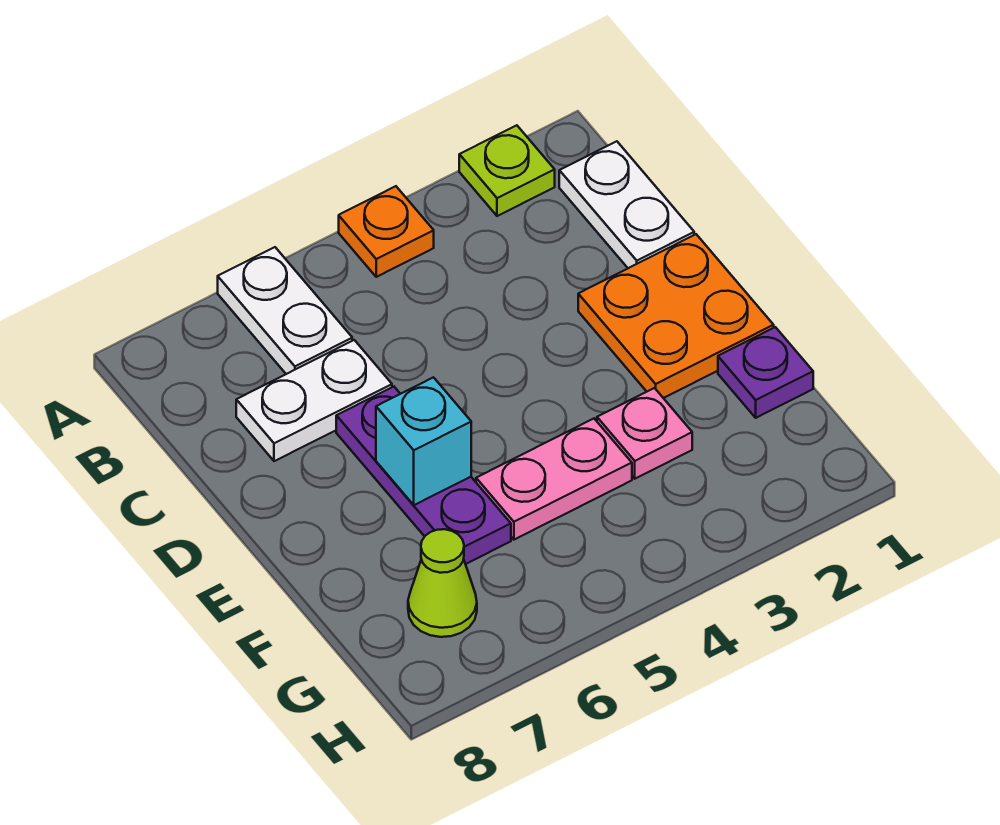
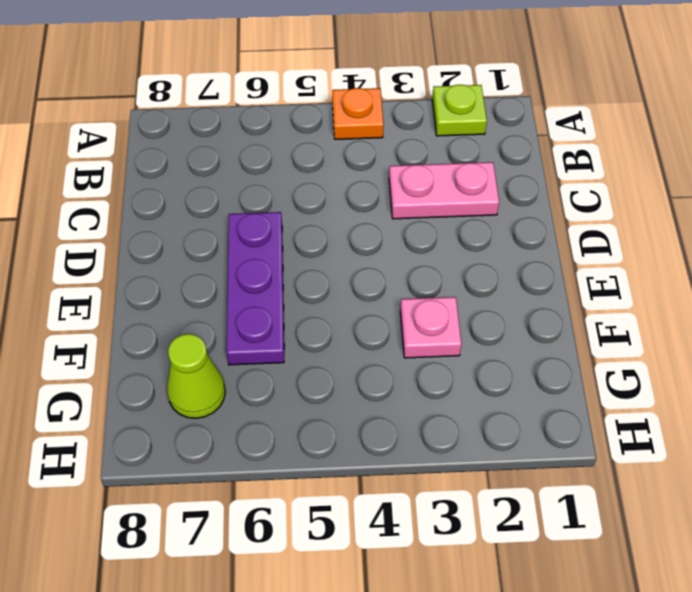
pink 1x2 plate [389,162,499,219] -> pink 1x2 plate moved to [476,419,632,540]
none -> white 1x2 plate [218,247,352,374]
none -> white 1x2 plate [559,141,694,268]
none -> white 1x2 plate [236,340,392,461]

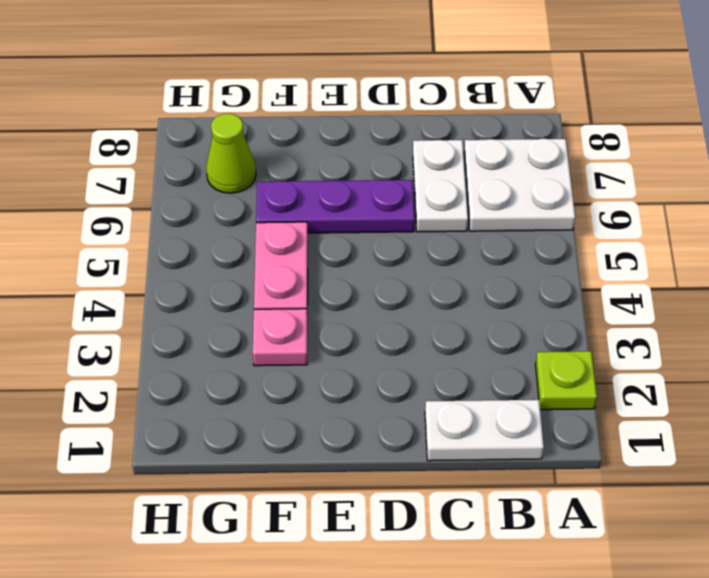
white 2x2 plate [464,139,575,231] -> white 1x2 plate [218,247,352,374]
none -> orange 1x1 plate [339,186,434,277]
none -> orange 2x2 plate [578,234,774,398]
none -> purple 1x1 plate [718,327,813,418]

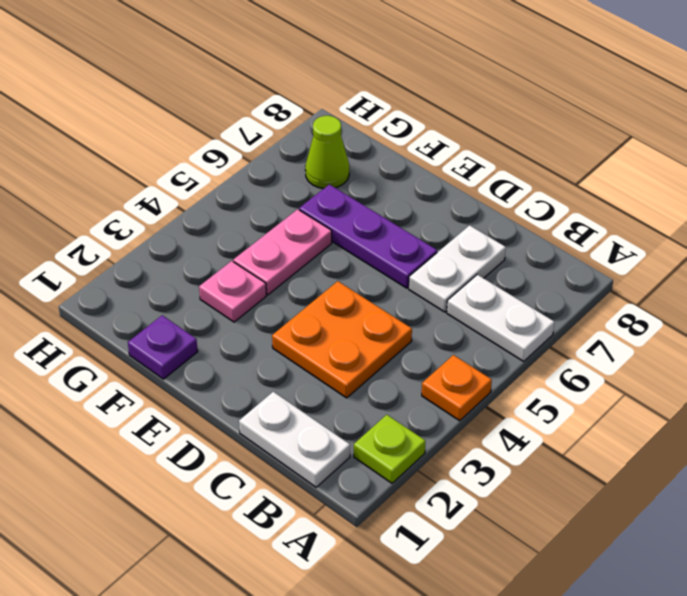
orange 2x2 plate [272,281,412,398] -> orange 2x2 plate moved to [578,234,774,398]
none -> cyan 1x1 brick [376,377,471,505]

